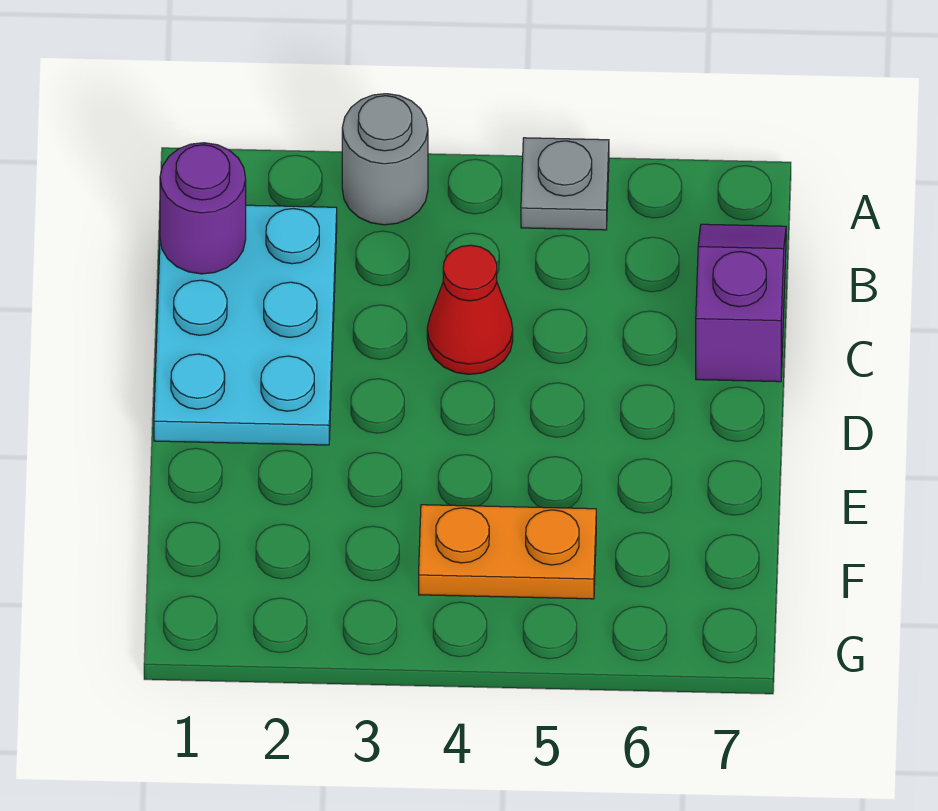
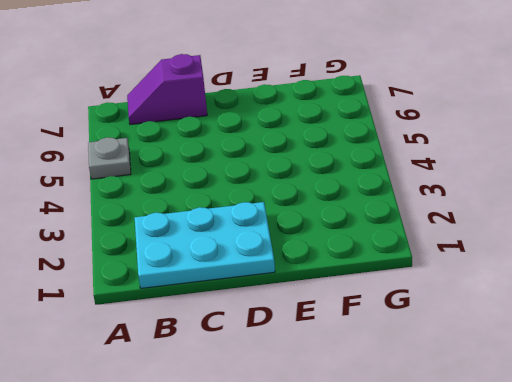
none -> grey 1x1 round brick [342,94,428,225]
none -> red 1x1 cone [427,245,513,374]

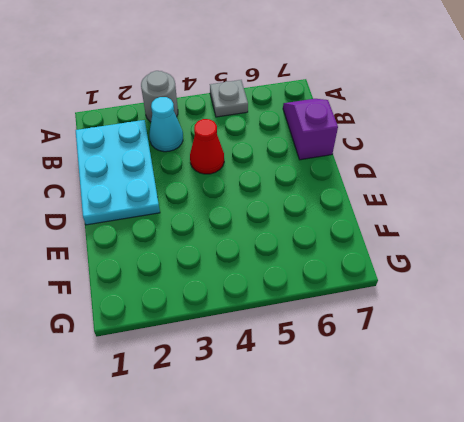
cyan 1x1 cone [149,97,183,152] -> none
none -> orange 1x2 plate [419,505,596,599]
none -> purple 1x1 round brick [160,143,246,274]

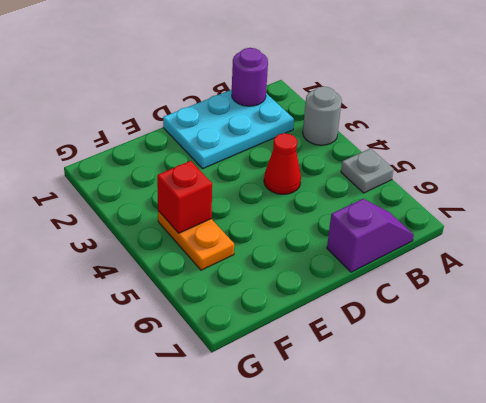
red 1x1 brick [157,161,212,233] -> none

